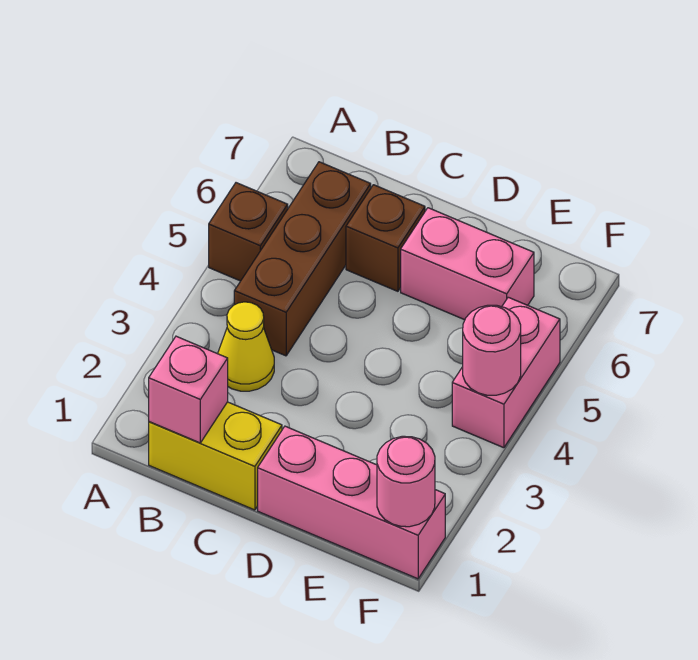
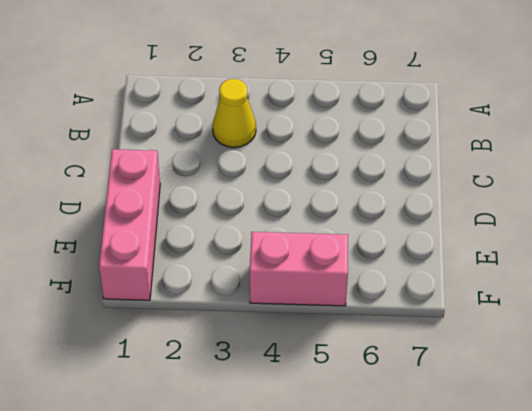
none -> brown 1x1 brick [209,183,288,281]
none -> yellow 1x2 brick [149,402,282,510]

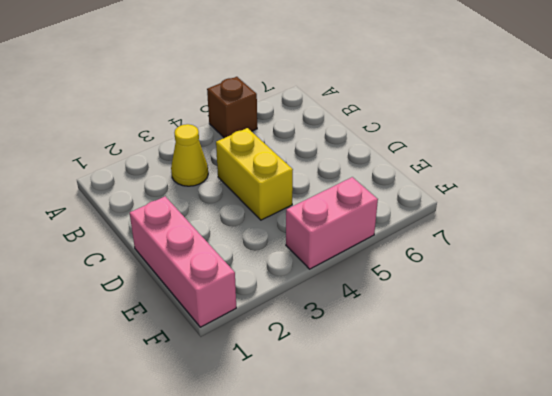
yellow 1x2 brick [216,128,293,220] -> yellow 1x2 brick moved to [149,402,282,510]
none -> brown 1x3 brick [234,162,371,356]
none -> brown 1x1 brick [346,185,425,291]

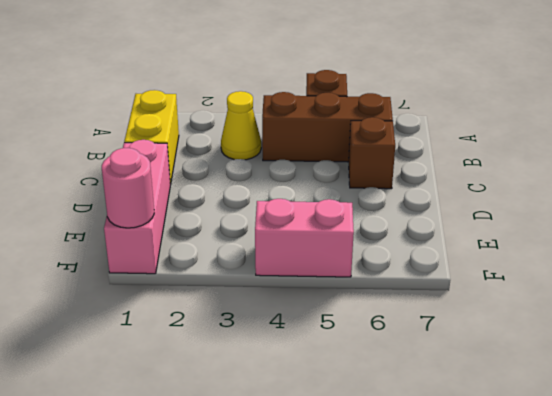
none -> pink 1x2 brick [401,208,534,320]
none -> pink 1x1 brick [149,336,228,443]

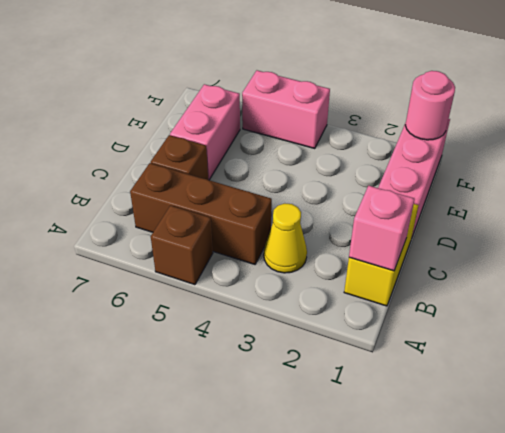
none -> pink 1x1 round brick [463,305,521,395]

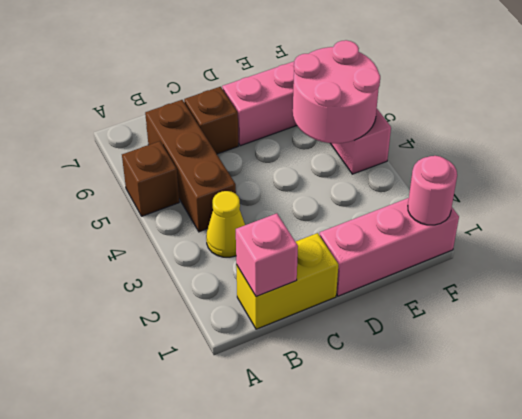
pink 2x2 round brick [293,40,380,143] -> pink 1x1 round brick [463,305,521,395]

